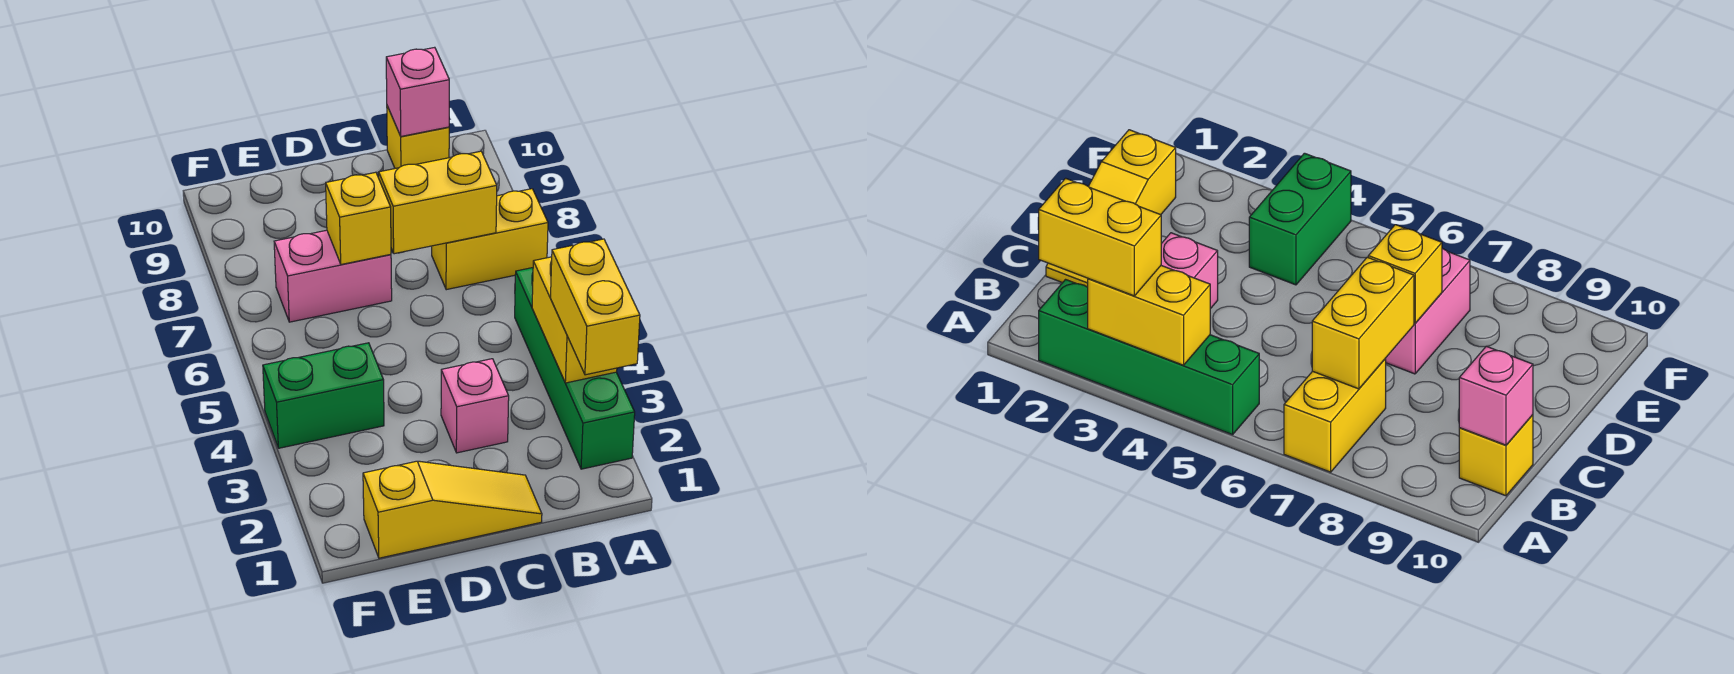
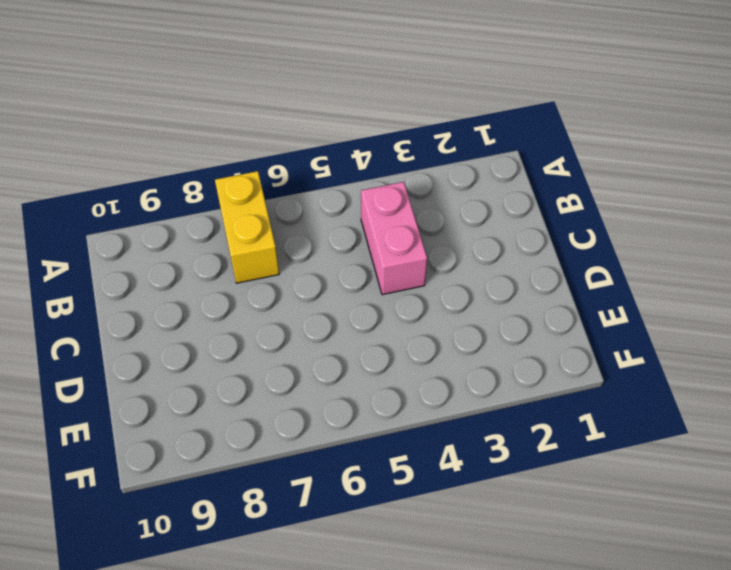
pink 1x2 brick [361,182,427,295] -> pink 1x2 brick moved to [274,230,392,322]
none -> green 1x4 brick [515,268,635,469]
none -> yellow 1x1 brick [387,106,449,168]
none -> yellow 1x3 slope [363,461,542,558]

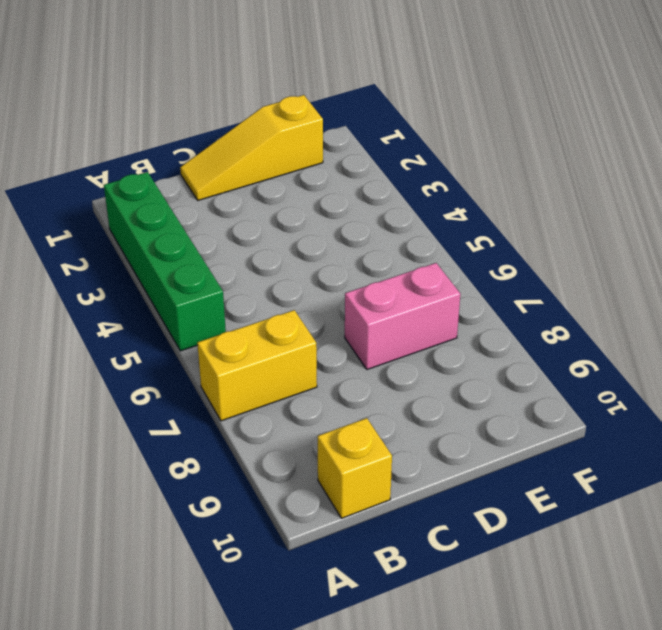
none -> pink 1x1 brick [441,359,509,453]
none -> green 1x2 brick [263,343,384,448]
none -> yellow 1x2 brick [532,257,617,383]

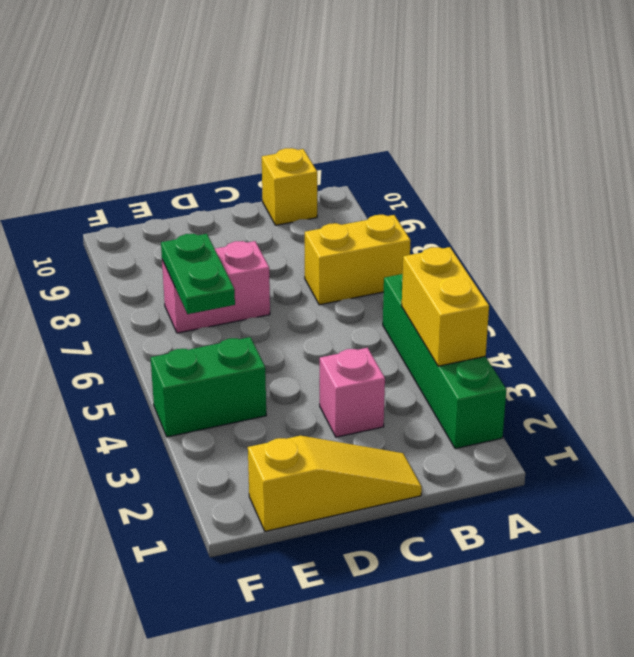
green 1x2 plate [161,234,235,314] -> none
none -> yellow 1x2 brick [379,151,497,254]
none -> pink 1x1 brick [386,47,449,136]
none -> yellow 1x1 brick [326,172,391,264]

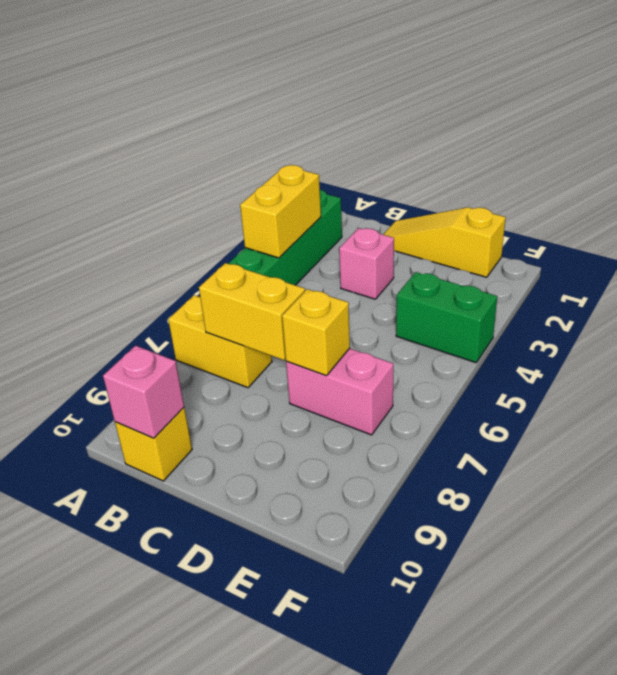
none -> yellow 1x2 brick [550,239,640,375]

